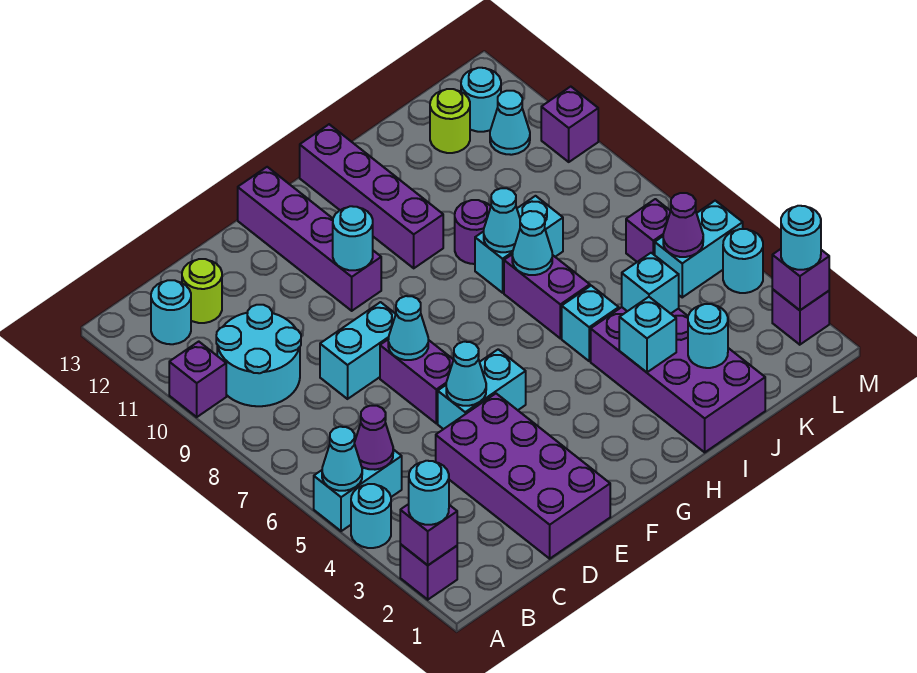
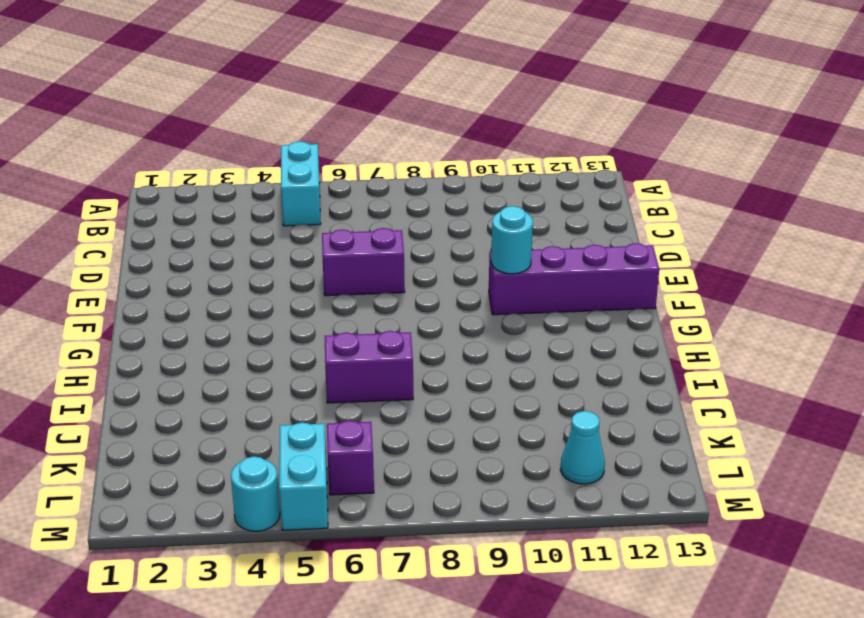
none -> purple 1x1 brick [400,544,457,600]
none -> cyan 1x1 round brick [351,484,391,548]
none -> purple 1x1 brick [169,342,226,417]
none -> cyan 2x2 round brick [216,305,301,406]

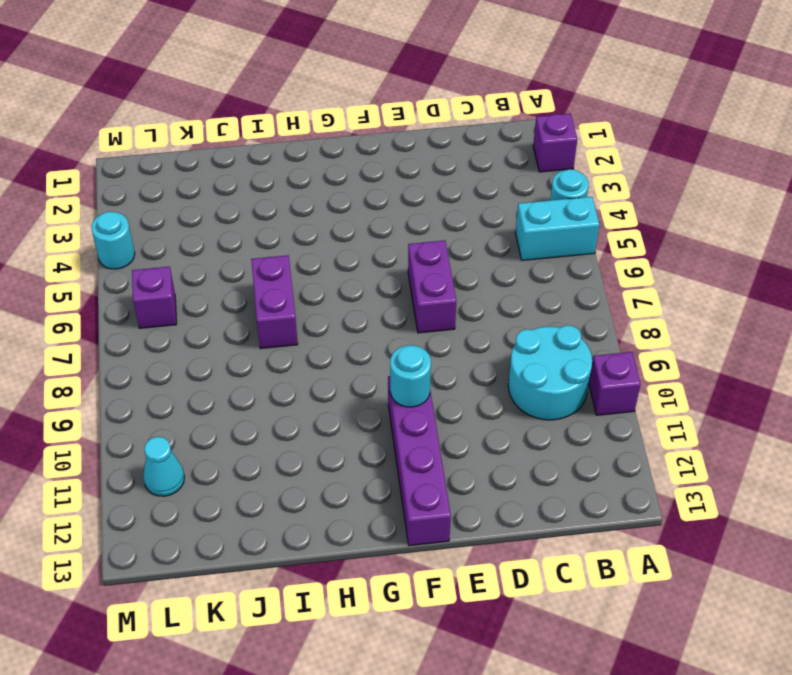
none -> cyan 1x1 round brick [151,280,191,344]
none -> lime 1x1 round brick [182,259,222,323]
none -> purple 2x4 brick [436,394,610,559]
none -> cyan 1x2 brick [320,302,396,399]

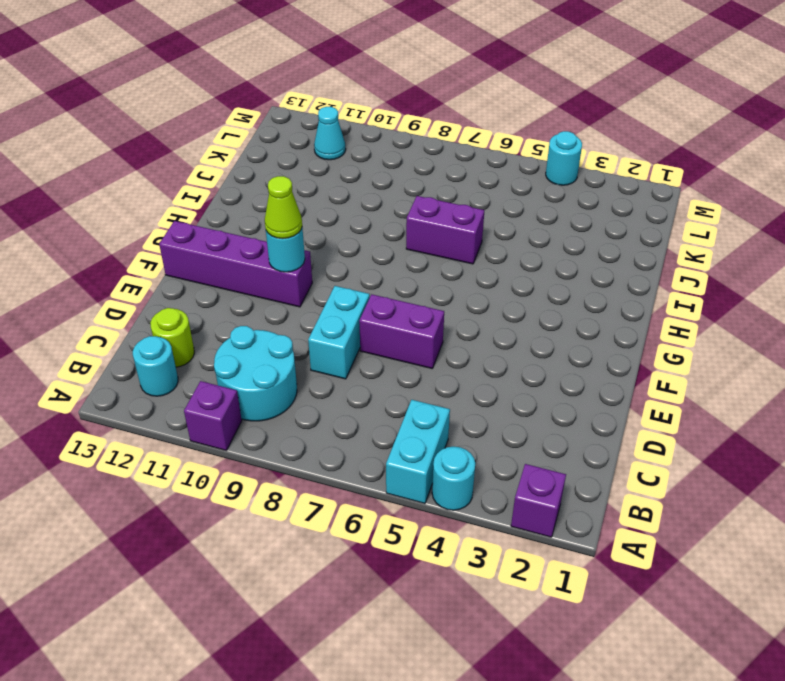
lime 1x1 cone [265,176,302,239] -> none
none -> purple 2x4 brick [436,394,610,559]
none -> cyan 1x2 brick [438,349,526,429]
none -> purple 1x4 brick [300,124,443,268]
none -> purple 2x4 brick [591,307,765,452]

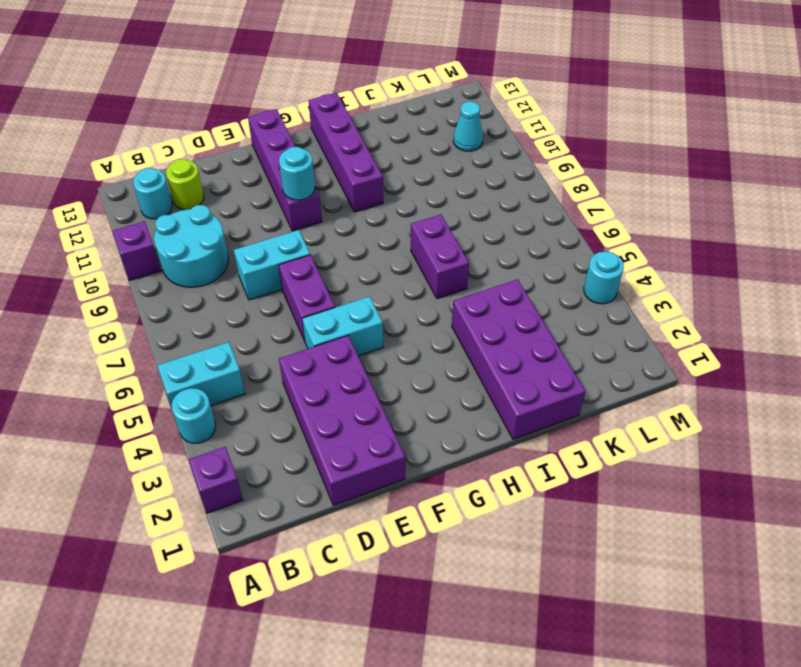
none -> cyan 1x1 brick [562,286,619,361]
none -> cyan 1x2 brick [475,196,563,293]
none -> purple 1x1 round brick [455,200,491,264]
none -> lime 1x1 round brick [430,89,470,153]

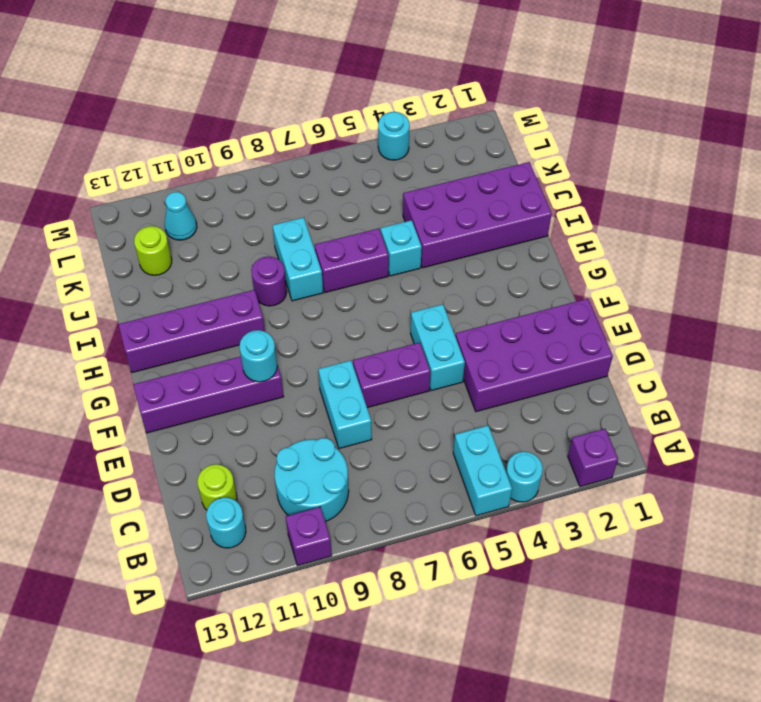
none -> cyan 1x2 brick [655,201,743,297]
none -> purple 1x1 brick [626,199,670,262]
none -> cyan 1x1 round brick [461,68,501,132]
none -> purple 1x1 brick [772,289,829,345]

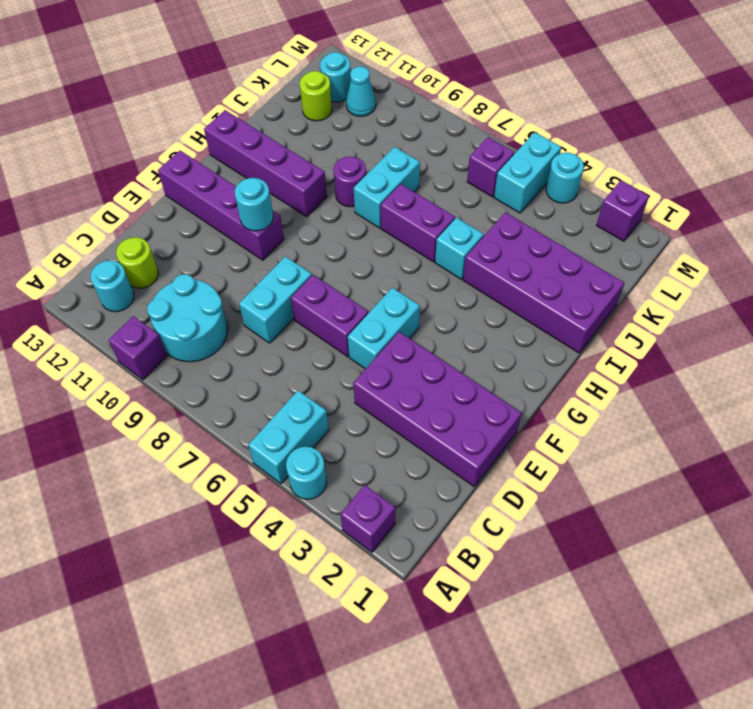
none -> purple 1x1 brick [541,87,598,162]
none -> purple 1x1 brick [400,504,457,565]
none -> cyan 1x1 cone [322,427,362,491]
none -> purple 1x1 cone [354,406,393,470]

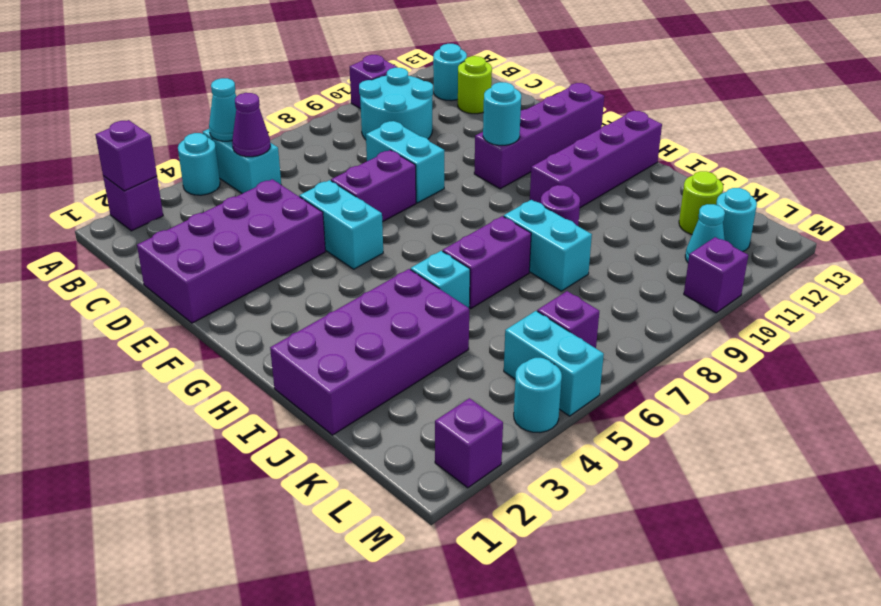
none -> cyan 1x1 cone [446,342,486,406]
none -> cyan 1x1 cone [388,296,428,360]
none -> cyan 1x1 brick [619,297,676,372]
none -> cyan 1x1 cone [512,211,552,275]

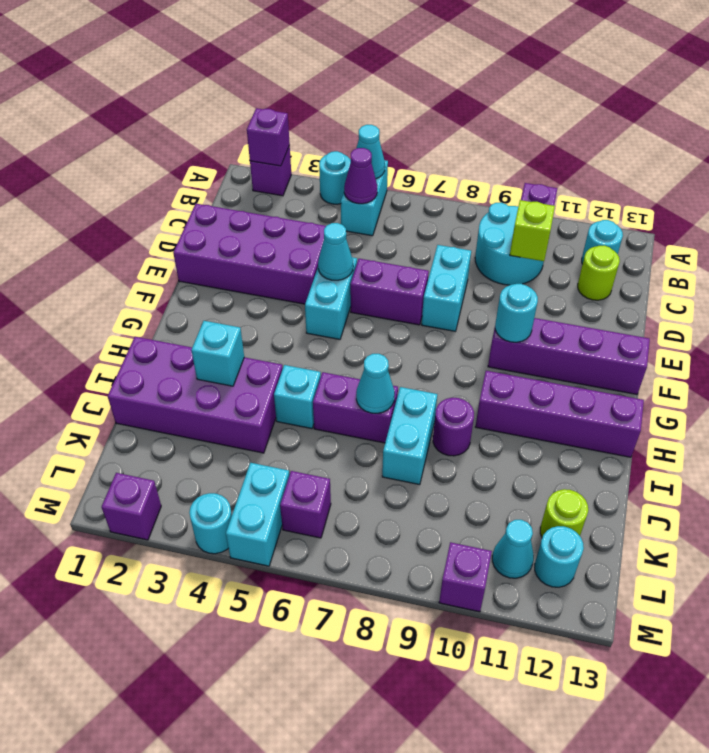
lime 1x1 brick [510,200,555,261] -> none
none -> cyan 1x1 cone [388,296,428,360]
none -> cyan 1x1 cone [484,188,520,252]
none -> cyan 1x1 round brick [688,304,728,368]
none -> cyan 1x1 brick [622,253,679,314]

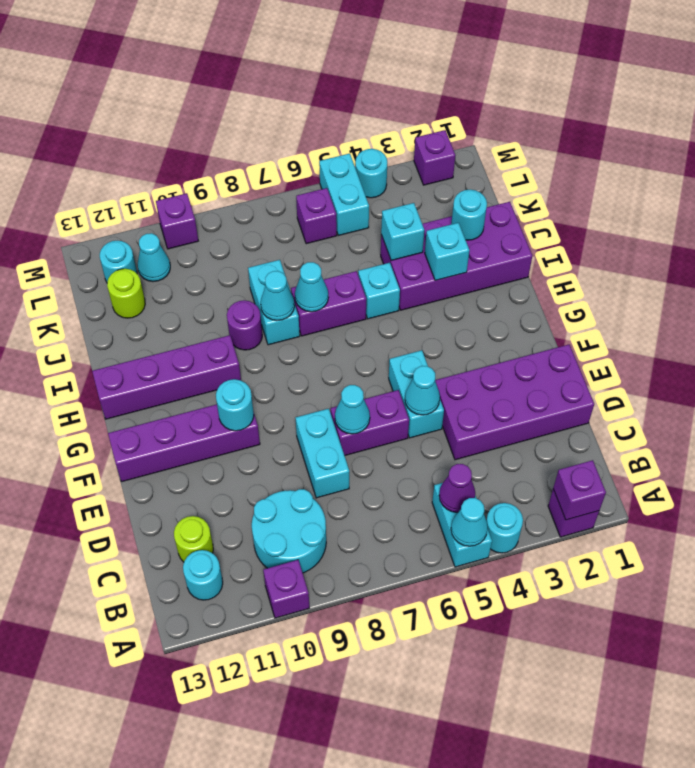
none -> purple 1x1 cone [663,193,703,257]
none -> purple 1x1 brick [772,249,829,310]
none -> cyan 1x1 round brick [409,461,449,525]
none -> cyan 1x1 round brick [781,206,821,270]

